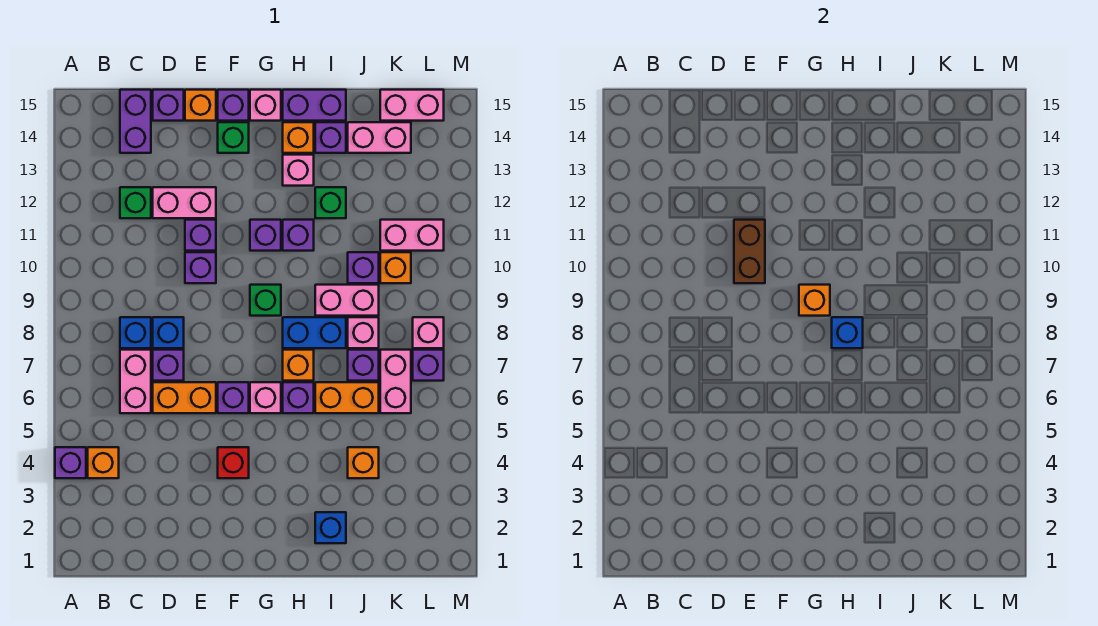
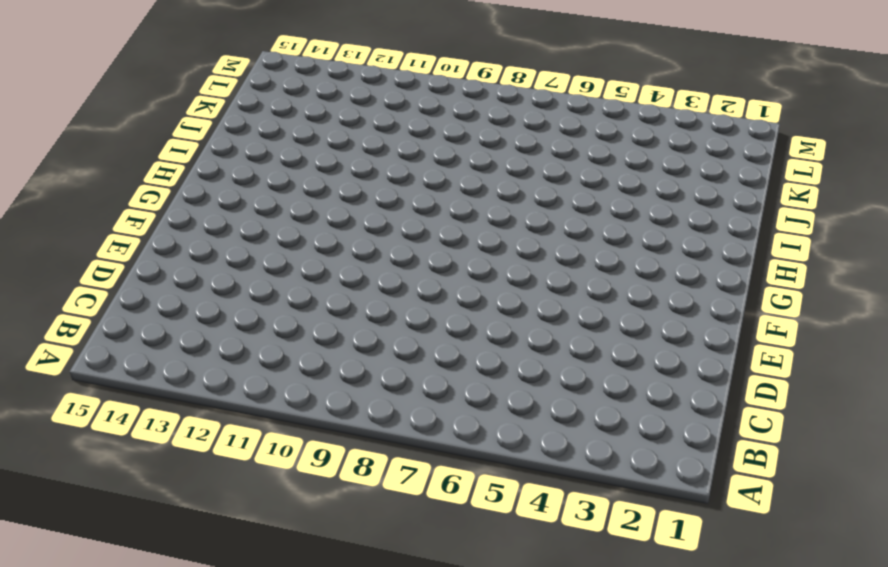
none -> purple 1x1 brick [55,447,86,478]
none -> orange 1x1 brick [88,447,119,478]
none -> pink 1x2 brick [120,350,151,413]
none -> blue 1x1 brick [120,317,151,348]

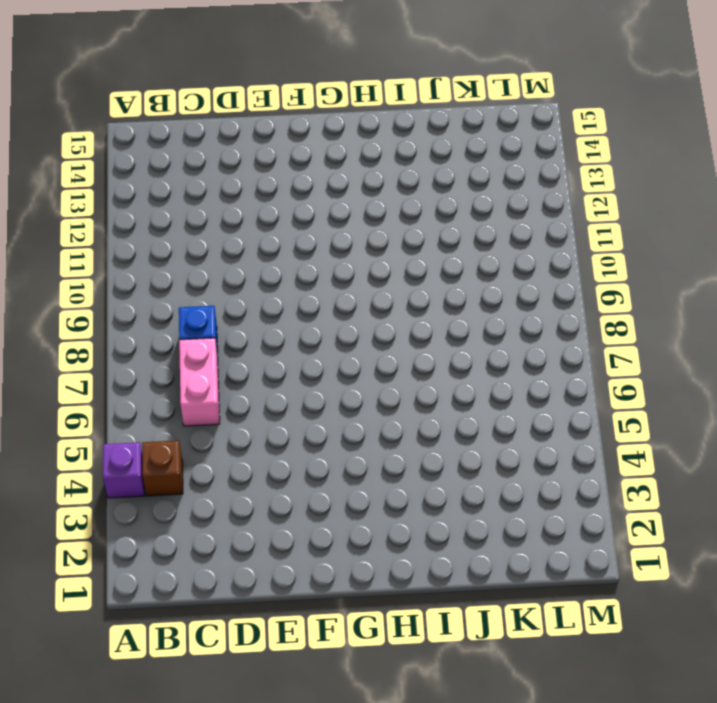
brown 1x1 brick [142,440,183,496] -> orange 1x1 brick [88,447,119,478]
none -> green 1x1 brick [120,187,151,218]
none -> purple 1x2 brick [120,90,151,153]
none -> orange 1x2 brick [153,382,216,413]
none -> purple 1x1 brick [153,350,184,381]

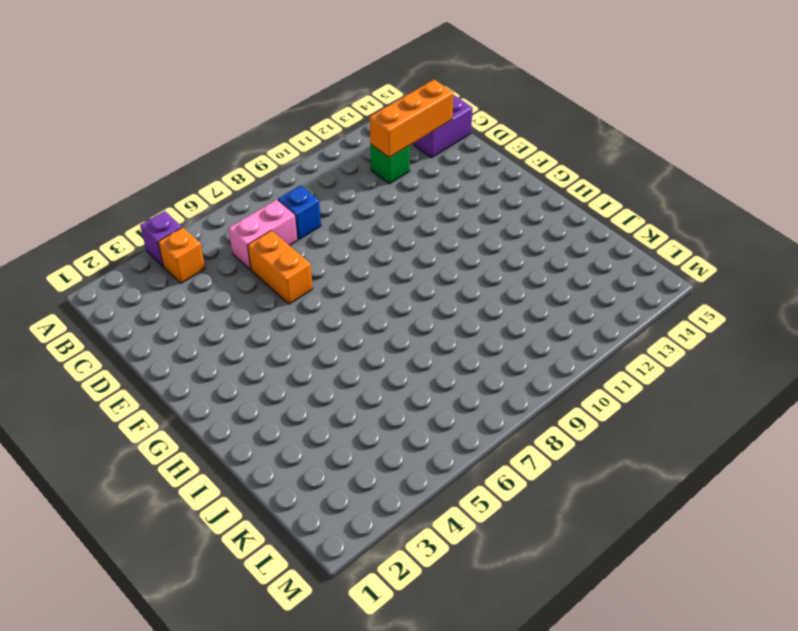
orange 1x3 brick [370,79,453,158] -> none
none -> purple 1x1 brick [153,350,184,381]
none -> blue 1x1 brick [153,317,184,348]
none -> pink 1x2 brick [153,187,216,218]
none -> purple 1x1 brick [153,90,184,121]

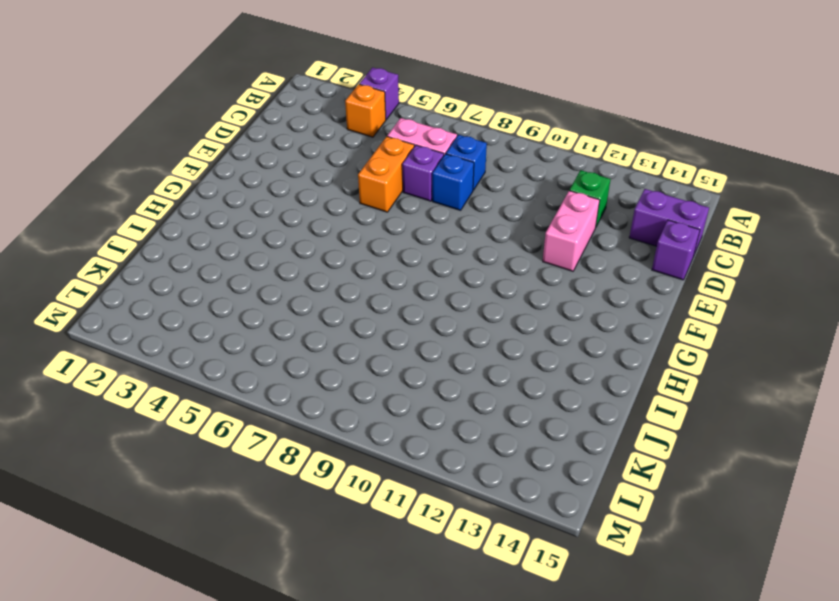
none -> purple 1x1 brick [185,252,216,283]
none -> purple 1x1 brick [185,220,216,251]
none -> orange 1x1 brick [185,90,216,121]
none -> red 1x1 brick [218,447,249,478]

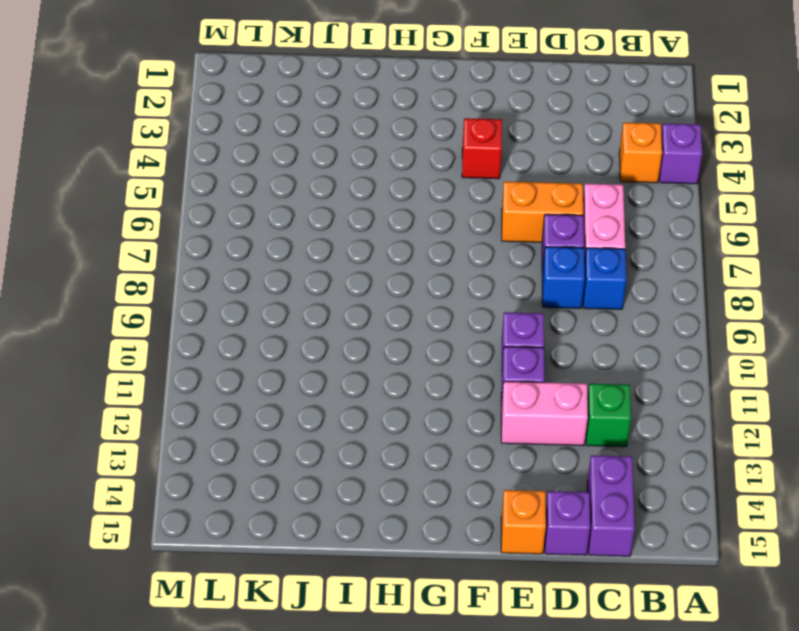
none -> purple 1x1 brick [218,382,249,413]
none -> green 1x1 brick [218,122,249,153]
none -> purple 1x1 brick [218,90,249,121]
none -> pink 1x1 brick [250,382,281,413]

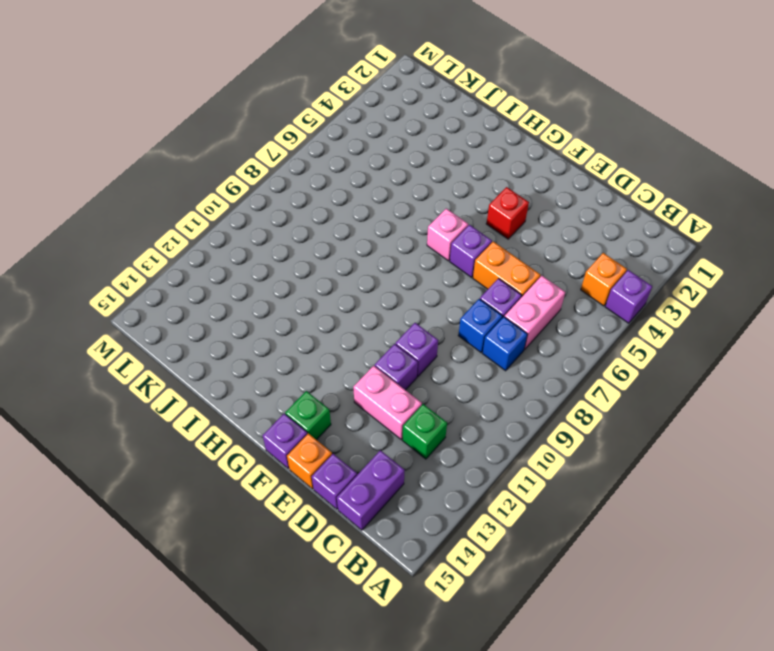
none -> green 1x1 brick [250,285,281,316]
none -> purple 1x1 brick [250,220,281,251]
none -> pink 1x1 brick [250,90,281,121]
none -> purple 1x1 brick [283,382,314,413]

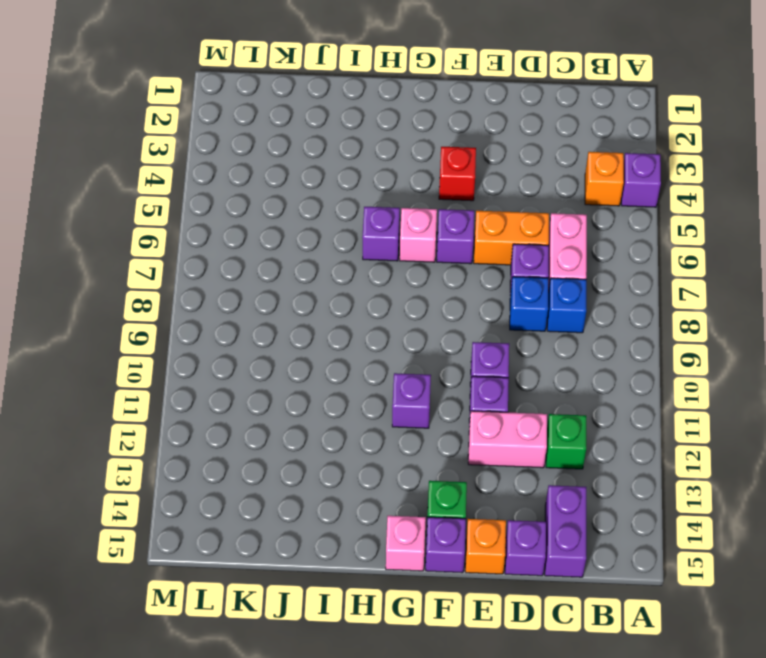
none -> green 1x1 brick [250,285,281,316]
none -> orange 1x1 brick [283,350,314,381]
none -> blue 1x2 brick [283,317,346,348]
none -> purple 1x1 brick [283,220,314,251]

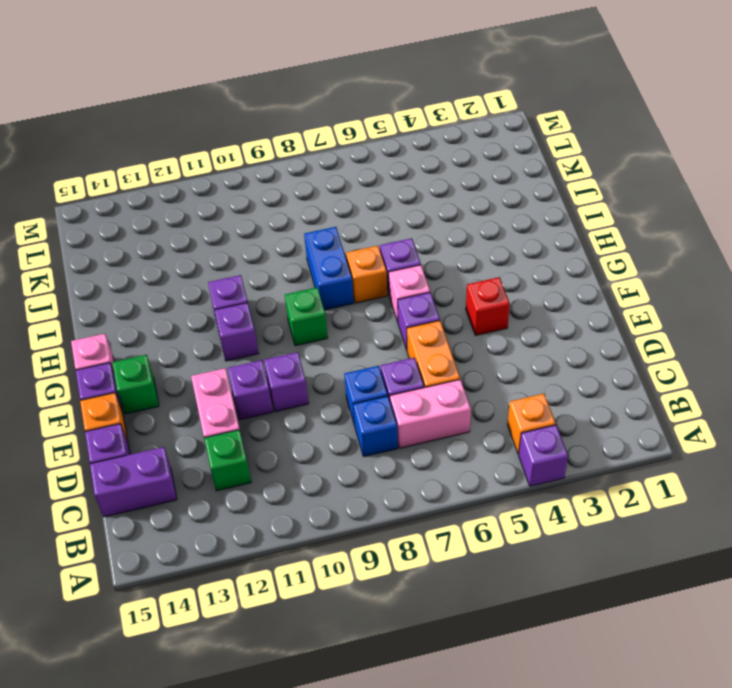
none -> pink 1x1 brick [283,155,314,186]
none -> orange 1x1 brick [283,122,314,153]
none -> purple 1x2 brick [283,90,346,121]
none -> blue 1x1 brick [315,512,346,543]

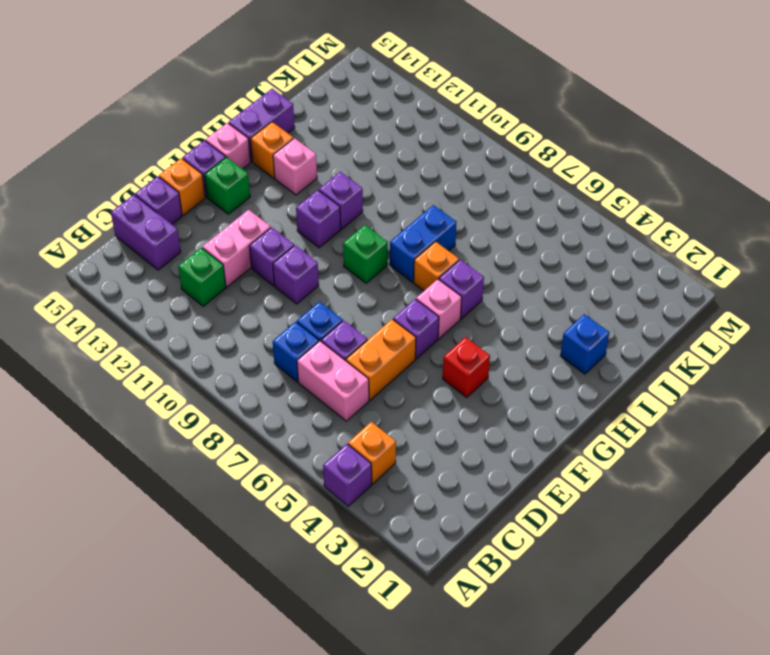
none -> orange 1x2 brick [315,382,379,413]
none -> pink 1x2 brick [315,285,379,316]
none -> green 1x1 brick [315,187,346,218]
none -> purple 1x1 brick [315,122,346,153]

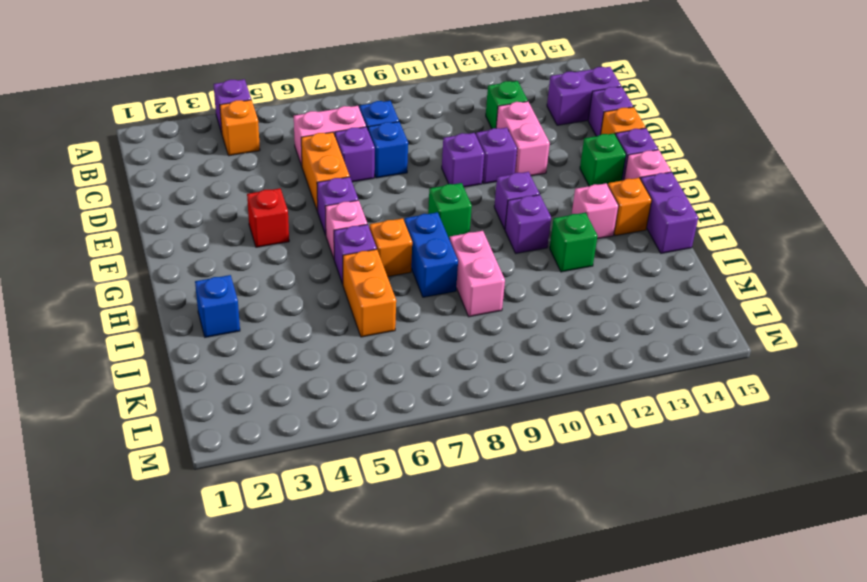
none -> purple 1x1 brick [315,122,346,153]
none -> orange 1x1 brick [348,447,379,478]
none -> purple 1x1 brick [348,350,379,381]
none -> pink 1x1 brick [348,317,379,348]

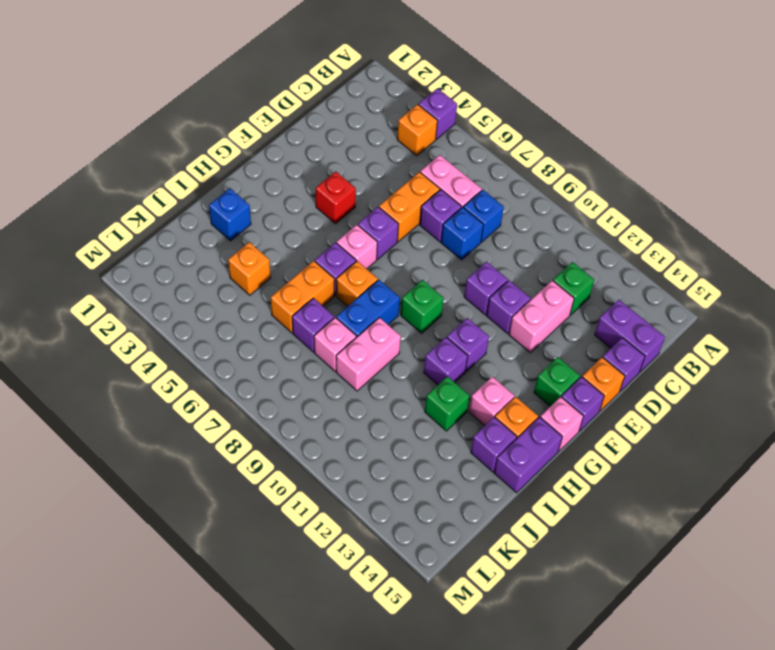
none -> purple 1x1 brick [348,252,379,283]
none -> pink 1x2 brick [348,122,411,153]
none -> pink 1x2 brick [380,350,411,413]
none -> orange 1x1 brick [380,252,411,283]

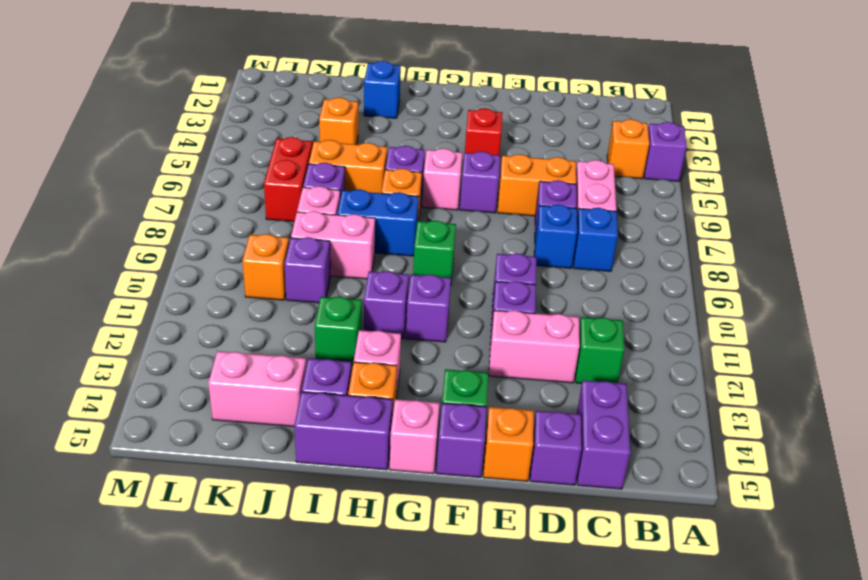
red 1x2 brick [264,137,312,222] -> pink 1x2 brick [380,350,411,413]
none -> pink 1x2 brick [380,220,444,251]
none -> pink 1x2 brick [380,90,444,121]
none -> purple 1x1 brick [413,350,444,381]
none -> pink 1x1 brick [413,317,444,348]

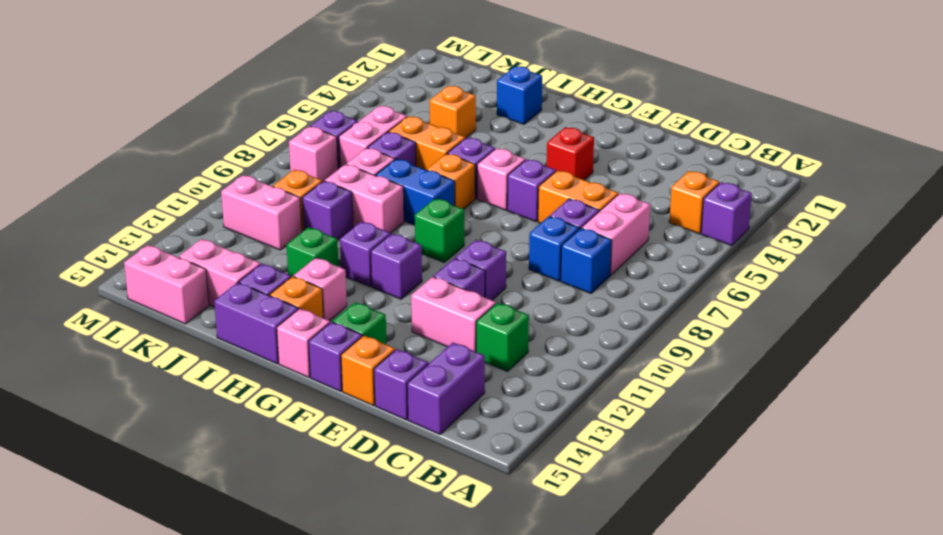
none -> brown 1x2 brick [734,220,765,283]
none -> orange 1x1 brick [799,285,830,316]
none -> blue 1x1 brick [832,317,863,348]

